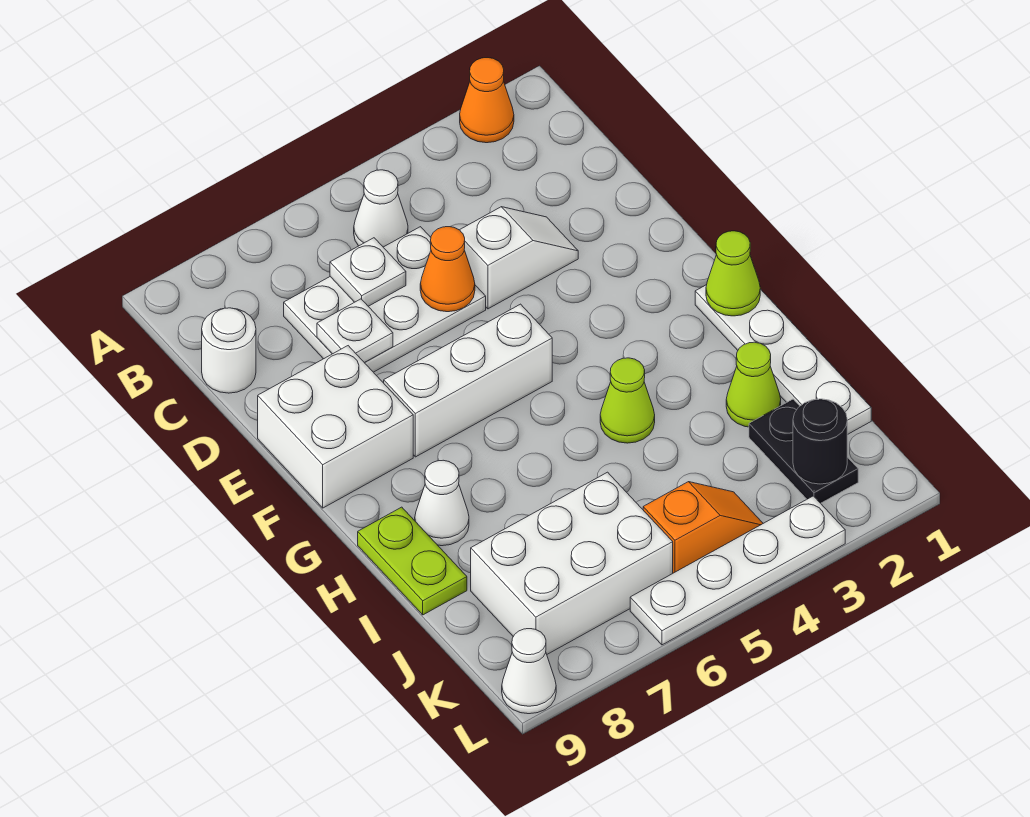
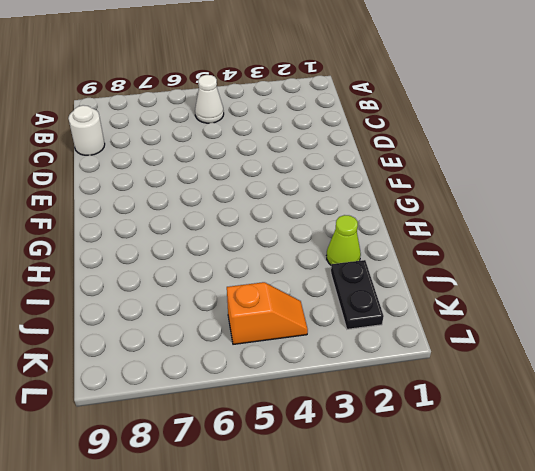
none -> orange 1x1 cone [460,58,514,143]
none -> white 2x3 plate [284,227,486,372]
none -> white 1x2 slope [460,207,578,309]

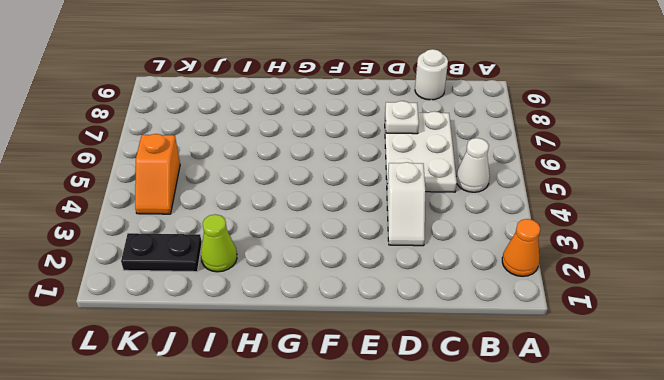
none -> white 2x2 brick [258,346,413,508]
none -> white 1x3 brick [384,304,552,457]
none -> white 1x4 plate [695,285,871,435]

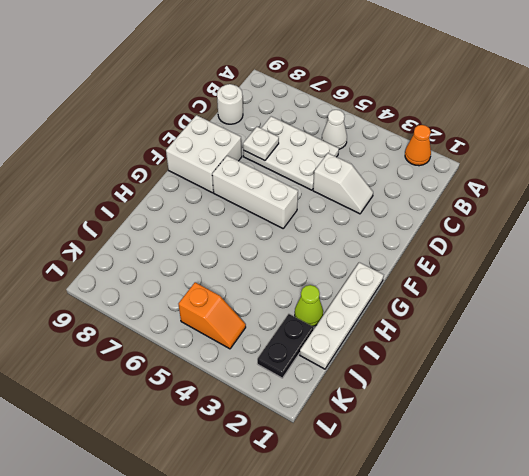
none -> lime 1x1 cone [600,358,655,443]
none -> white 1x1 cone [415,460,469,546]
none -> lime 1x2 plate [358,507,467,615]

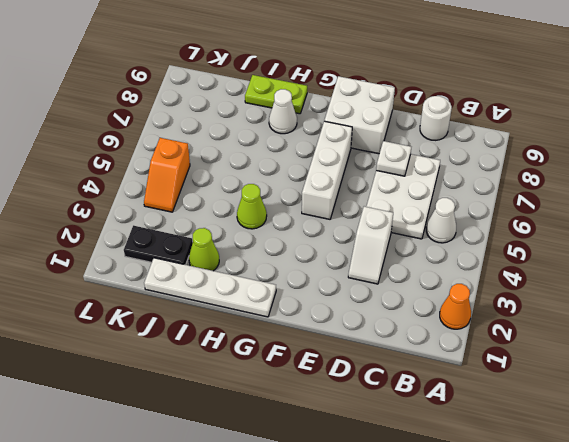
none -> white 2x3 brick [471,472,673,654]
none -> white 1x4 plate [630,496,845,645]
none -> white 1x1 cone [502,629,556,714]

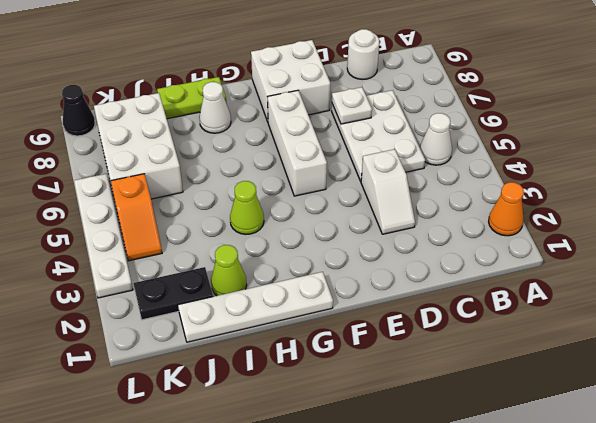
black 1x1 cone [62,85,95,136] -> white 1x1 cone [502,629,556,714]
none -> white 1x1 plate [330,238,406,306]
none -> orange 1x1 cone [420,227,475,312]
none -> lime 1x1 cone [706,231,760,316]

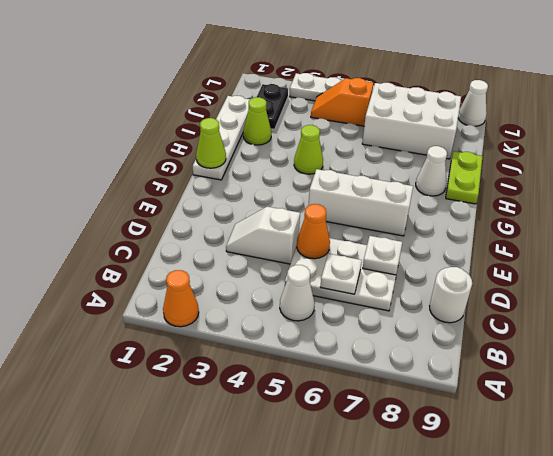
none -> white 2x2 brick [258,346,413,508]
none -> black 1x1 round brick [793,399,847,484]

